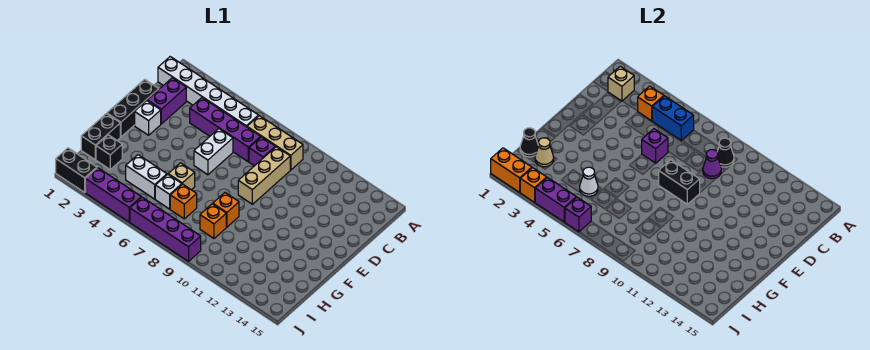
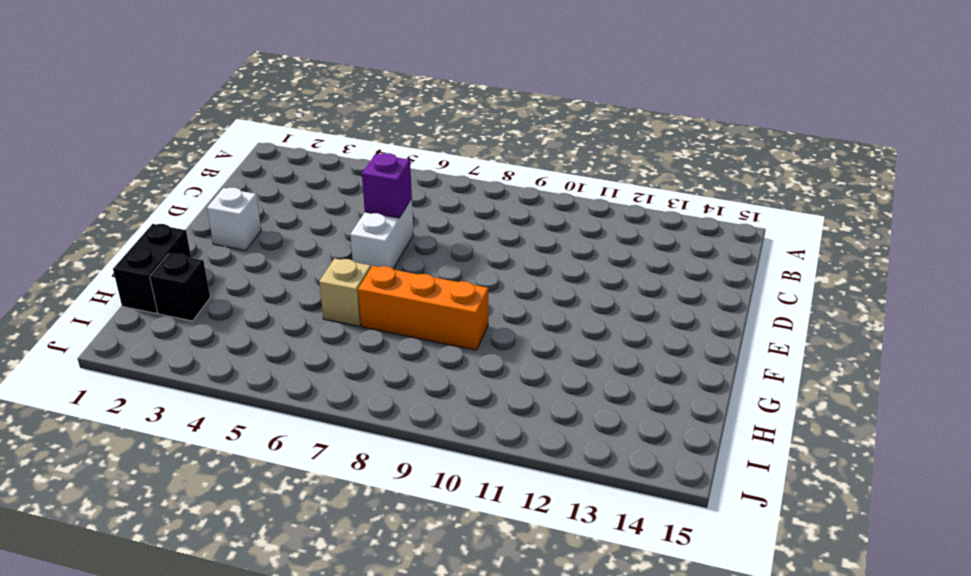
orange 1x3 brick [358,266,488,350] -> orange 1x1 brick [213,193,239,227]
none -> white 1x6 brick [158,57,259,127]
none -> tan 1x3 brick [247,116,303,170]
none -> purple 1x2 brick [147,78,186,124]
none -> purple 1x4 brick [190,98,260,162]

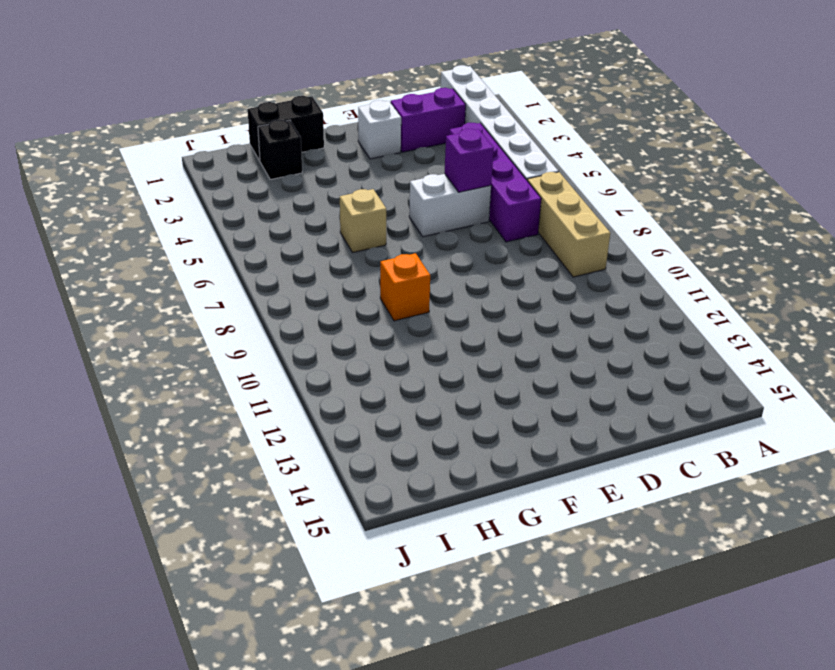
none -> purple 1x1 brick [249,137,275,166]
none -> tan 1x3 brick [238,147,290,204]
none -> black 1x3 brick [107,79,159,137]
none -> white 1x2 brick [126,155,167,199]

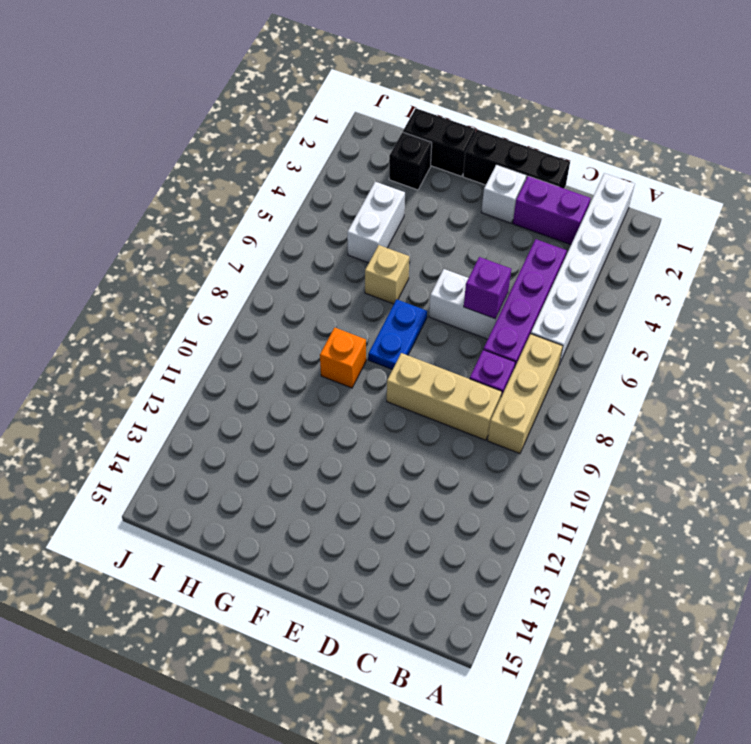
blue 1x2 plate [368,299,427,369] -> none
none -> white 1x1 brick [155,174,182,209]
none -> orange 1x1 brick [170,184,197,219]
none -> orange 1x1 brick [200,204,226,238]
none -> black 1x2 brick [56,148,97,192]

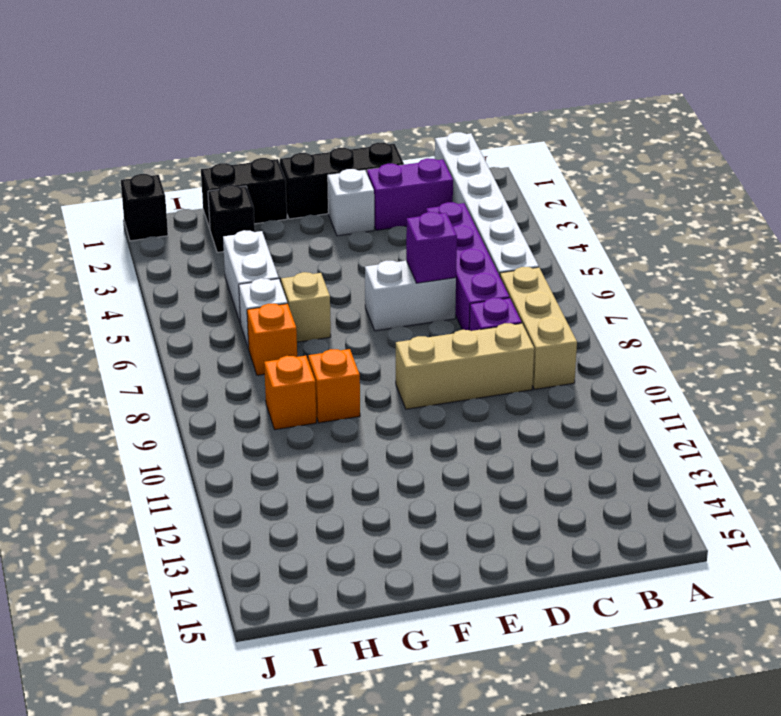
black 1x1 brick [121,174,168,241] -> black 1x2 brick [56,148,97,192]
none -> purple 1x3 brick [85,168,141,222]
none -> purple 1x4 brick [130,197,201,261]
none -> tan 1x1 brick [608,66,634,101]
none -> orange 1x1 brick [638,86,664,121]

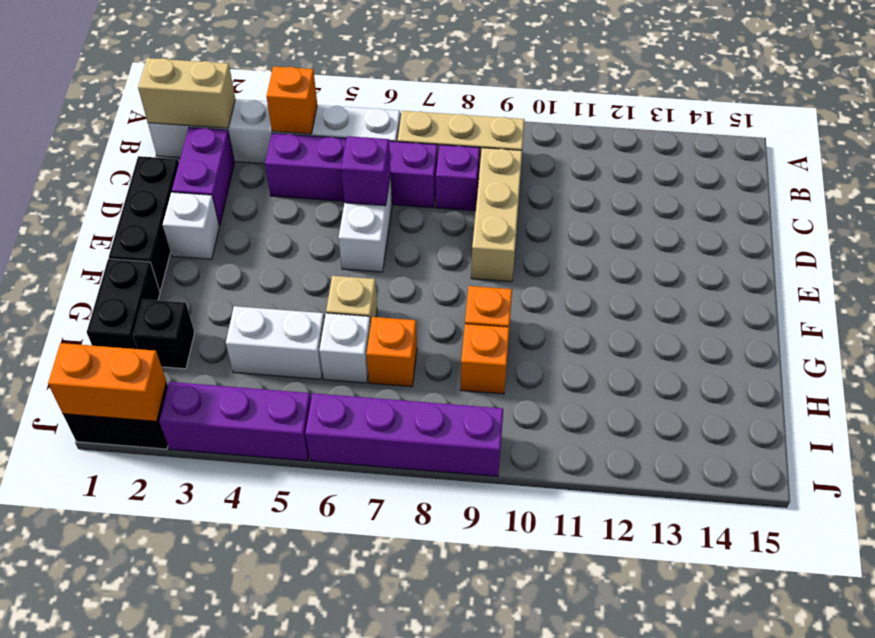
tan 1x2 brick [138,58,235,128] -> tan 1x1 brick [608,66,634,101]
none -> blue 1x2 brick [652,96,694,140]
none -> black 1x1 cone [717,138,734,167]
none -> purple 1x1 cone [703,150,721,179]
none -> black 1x2 brick [659,160,700,204]

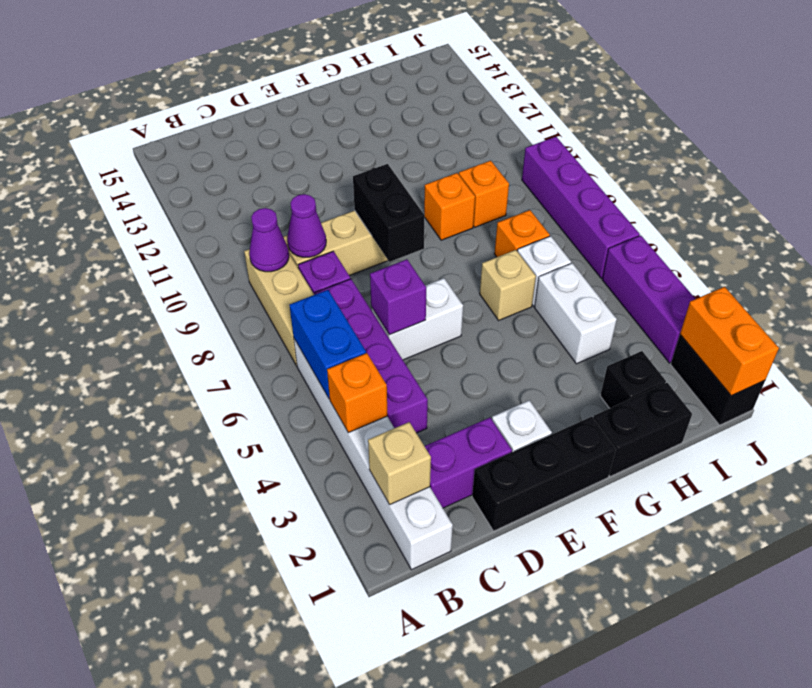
purple 1x1 cone [249,208,289,272] -> black 1x1 cone [717,138,734,167]
none -> black 1x1 cone [520,128,539,157]
none -> tan 1x1 cone [535,138,554,167]
none -> white 1x1 cone [580,167,598,196]
none -> orange 1x1 brick [520,168,547,202]

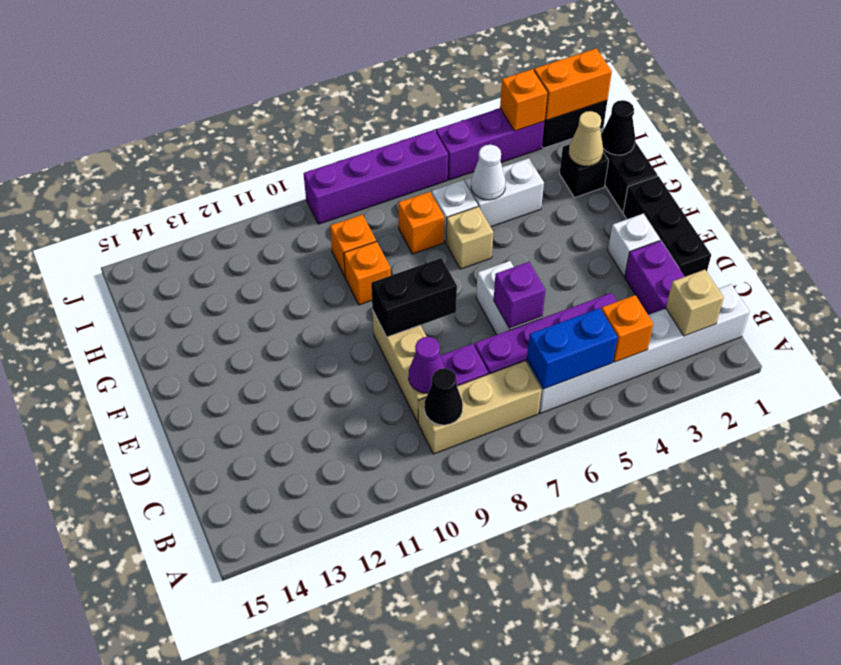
none -> purple 1x2 brick [535,178,576,222]
none -> purple 1x1 brick [565,197,591,232]

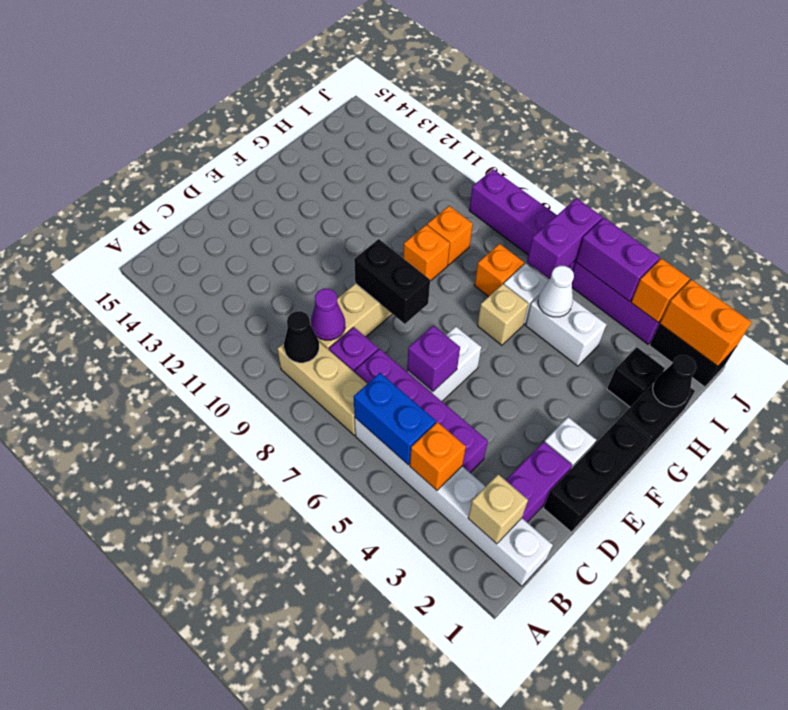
purple 1x2 brick [527,198,602,279] -> purple 1x1 brick [565,197,591,232]
none -> tan 1x1 cone [535,138,554,167]

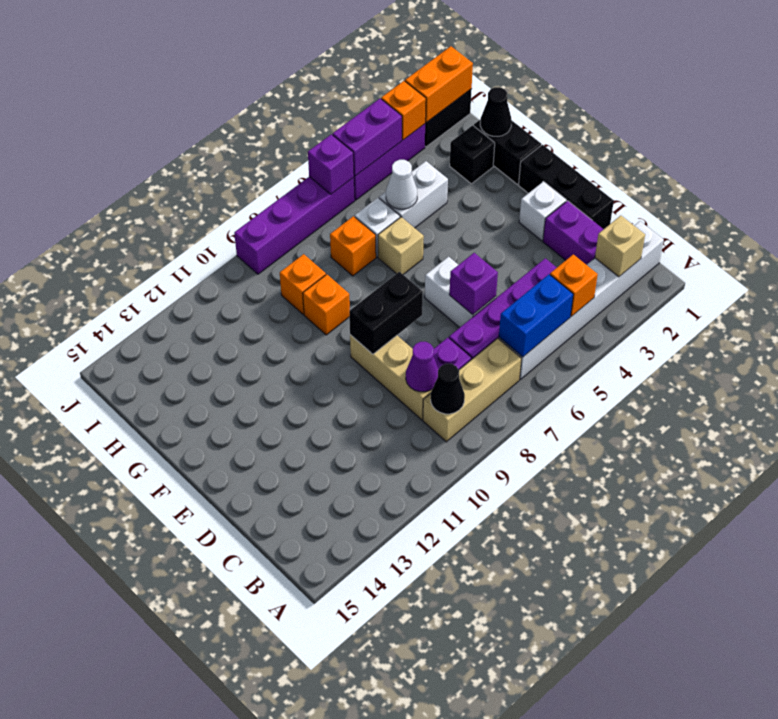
none -> tan 1x1 cone [535,138,554,167]

